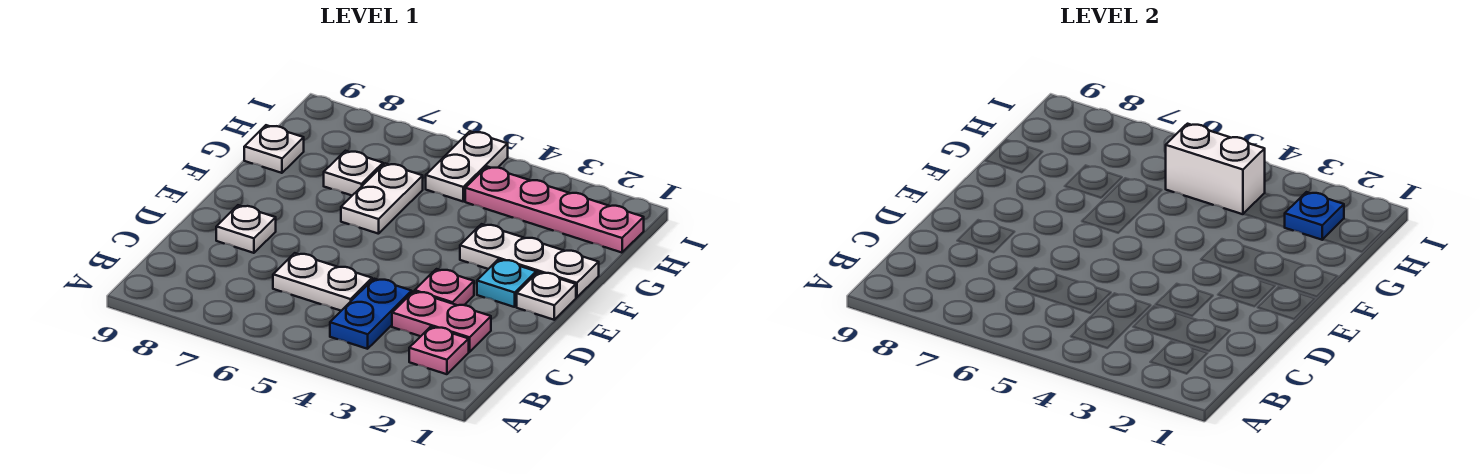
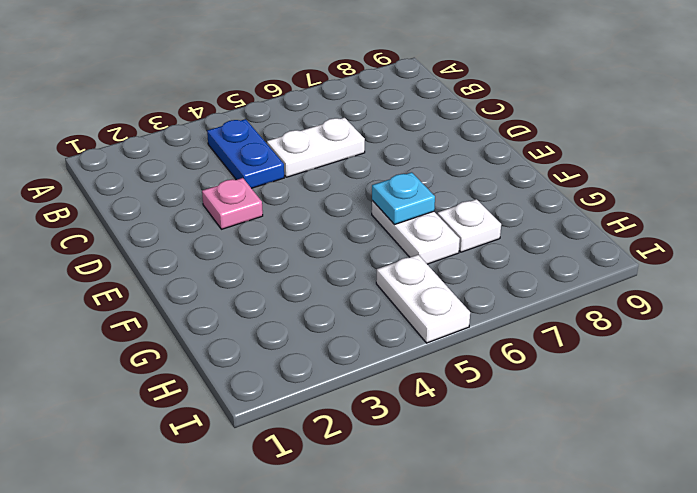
cyan 1x1 plate [372,172,435,225] -> cyan 1x1 plate moved to [477,259,536,307]
none -> pink 1x1 plate [409,327,469,374]
none -> pink 1x2 plate [392,291,491,352]
none -> white 1x1 plate [216,205,276,253]

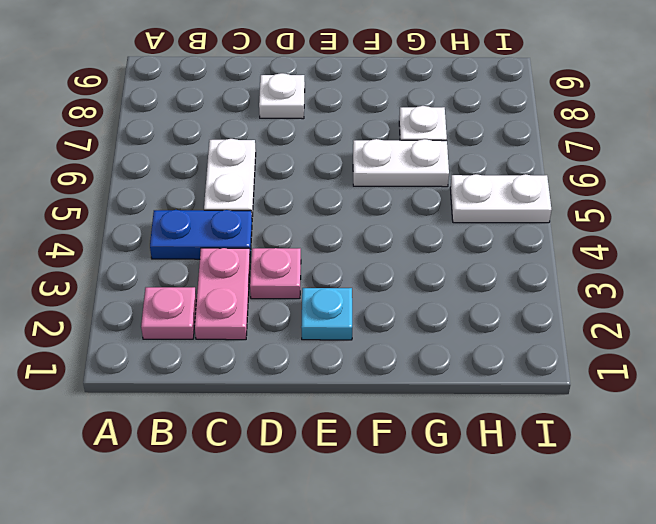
none -> white 1x1 plate [517,272,576,320]
none -> white 1x3 plate [460,224,599,297]
none -> white 1x1 plate [244,125,304,173]

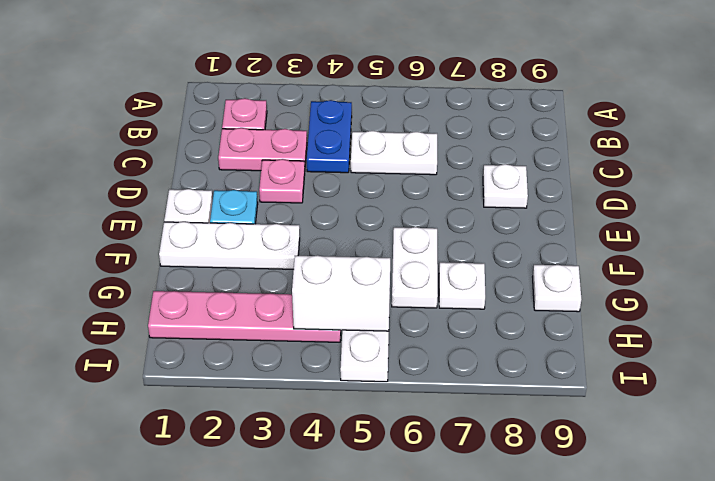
none -> blue 1x1 plate [1285,192,1344,240]

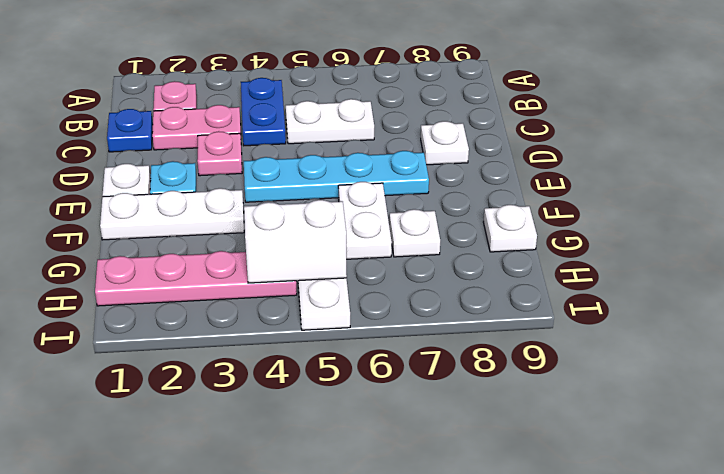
blue 1x1 plate [107,109,153,152] -> blue 1x1 plate moved to [1285,192,1344,240]
cyan 1x4 plate [244,151,429,202] -> none

